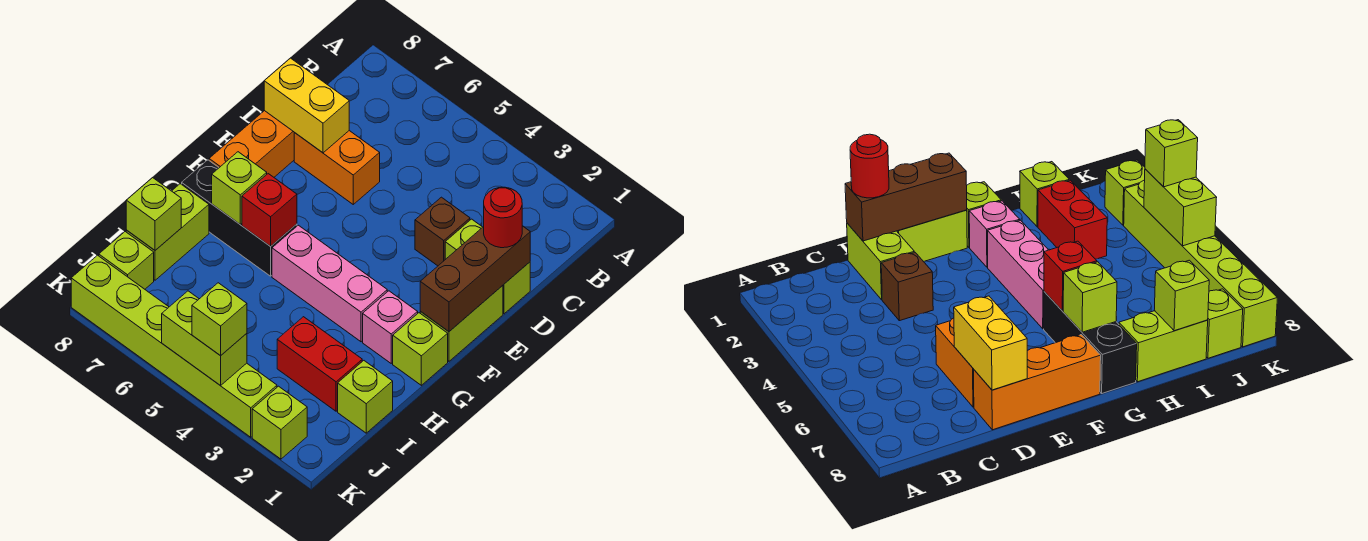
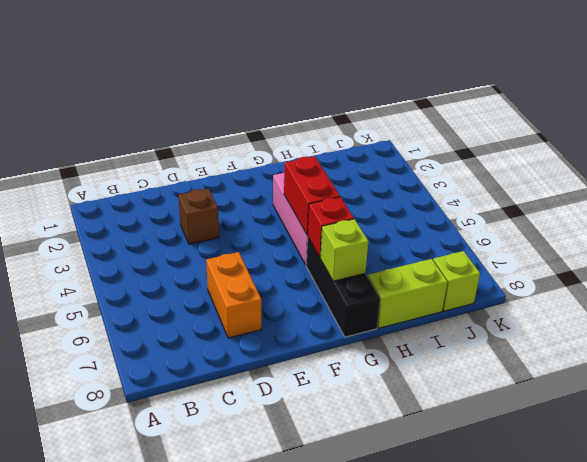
red 1x2 brick [284,156,340,235] -> red 1x2 brick moved to [277,317,362,411]
none -> lime 1x2 brick [445,219,530,314]
none -> orange 1x3 brick [209,111,294,177]
none -> lime 1x2 brick [420,286,503,361]

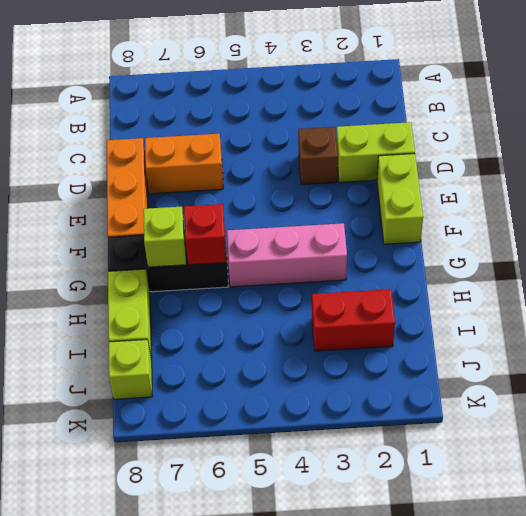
none -> lime 1x1 brick [393,313,448,385]
none -> pink 1x1 brick [363,291,418,363]
none -> lime 1x1 brick [338,361,393,433]

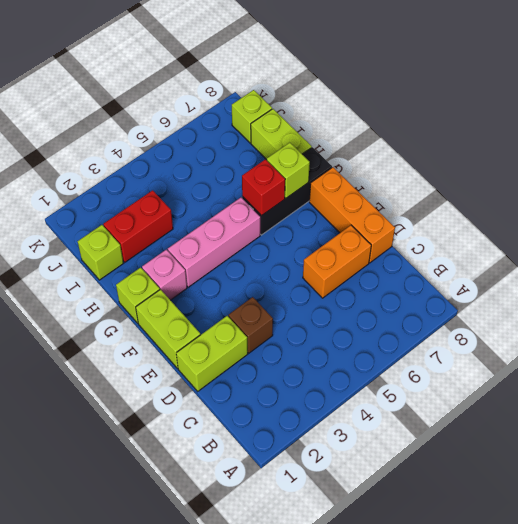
none -> lime 1x1 brick [252,386,307,459]
none -> lime 1x6 brick [71,255,277,437]
none -> brown 1x3 brick [420,226,530,332]

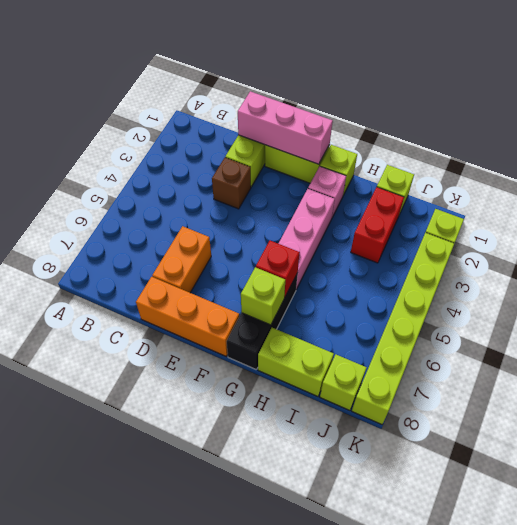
pink 1x3 brick [238,91,333,164] -> brown 1x3 brick [420,226,530,332]
none -> yellow 1x2 brick [264,58,349,153]
none -> lime 1x1 brick [126,178,181,250]
none -> lime 1x2 brick [162,291,247,386]

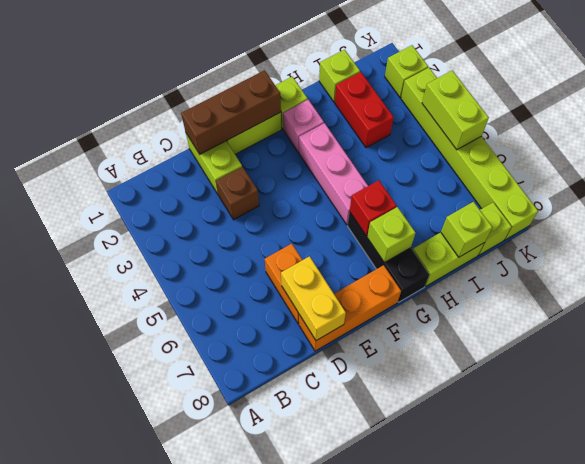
none -> red 1x1 round brick [484,187,522,248]
none -> lime 1x1 brick [192,283,247,356]

